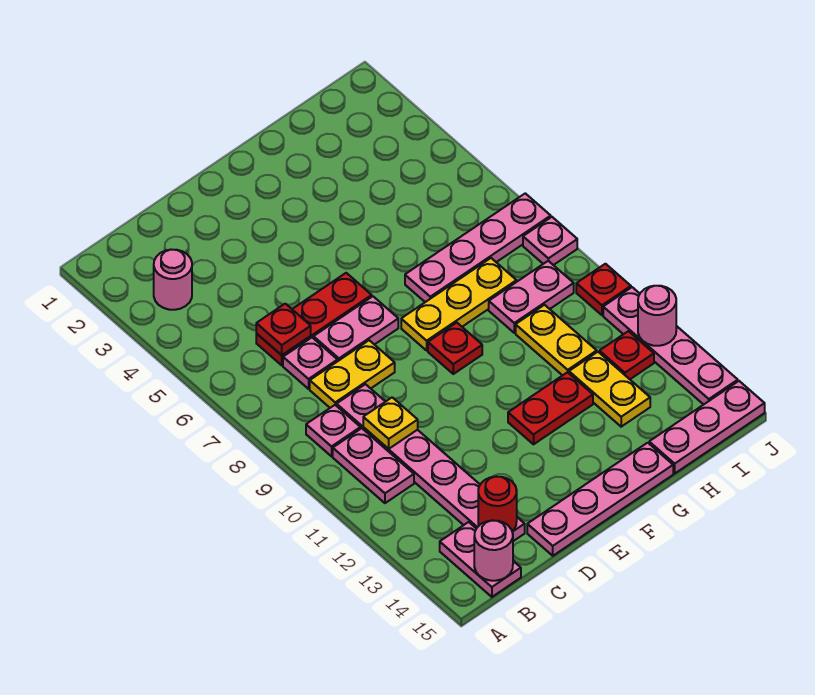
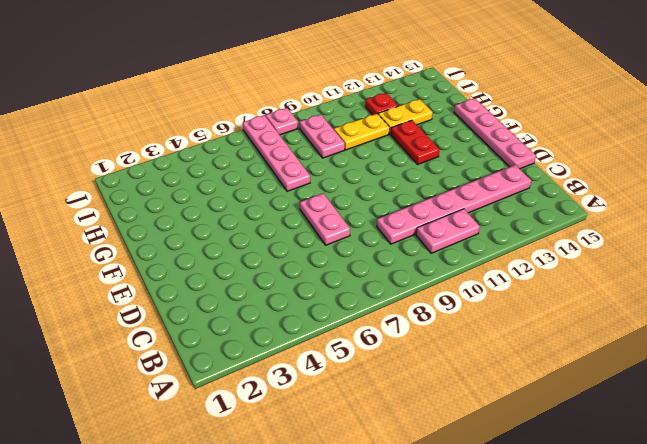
none -> pink 1x1 round brick [154,250,192,310]
none -> pink 1x1 plate [306,405,361,456]
none -> pink 1x2 plate [440,522,521,597]

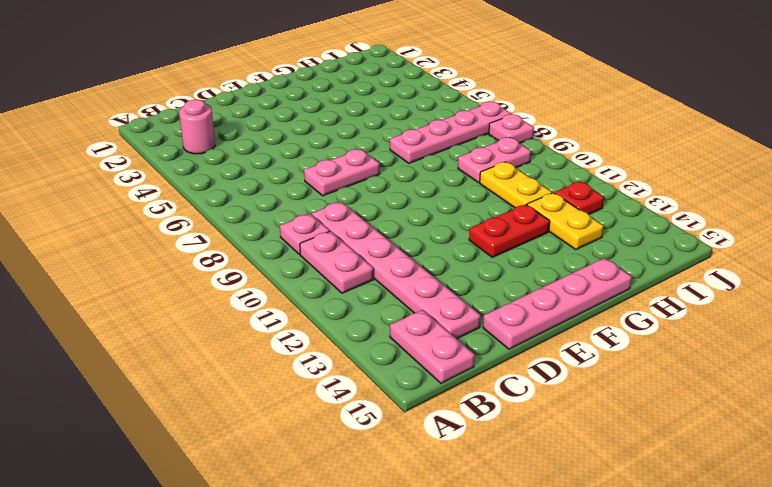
none -> red 1x3 plate [256,273,372,365]
none -> pink 1x1 plate [283,338,338,389]
none -> yellow 1x2 plate [310,340,395,408]

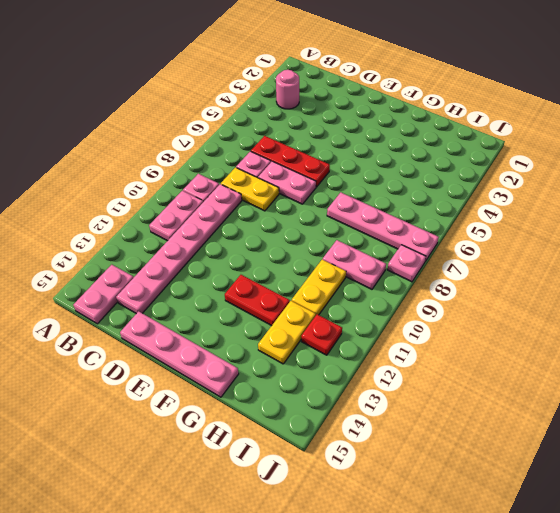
none -> yellow 1x3 plate [401,258,517,350]
none -> red 1x1 plate [428,323,482,374]
none -> pink 1x3 plate [649,381,765,473]

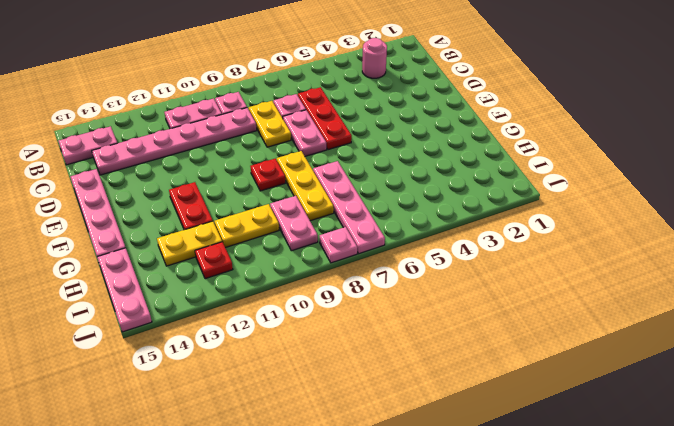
none -> red 1x1 plate [576,264,631,315]
none -> pink 1x4 plate [603,287,738,405]
none -> pink 1x1 round brick [474,520,513,581]

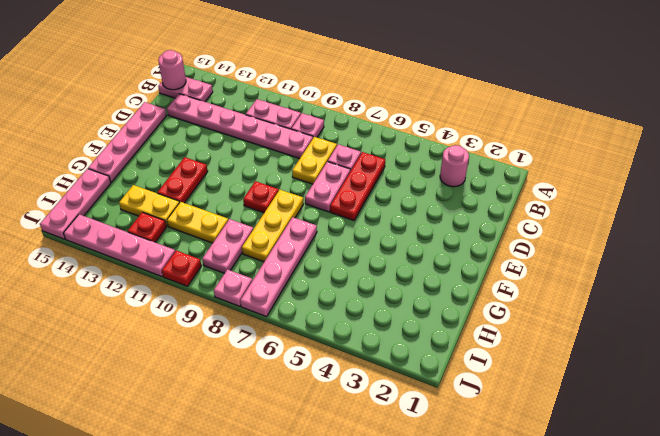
none -> red 1x1 plate [256,304,311,355]
none -> yellow 1x1 plate [363,397,418,449]
none -> red 1x1 round brick [478,476,517,531]

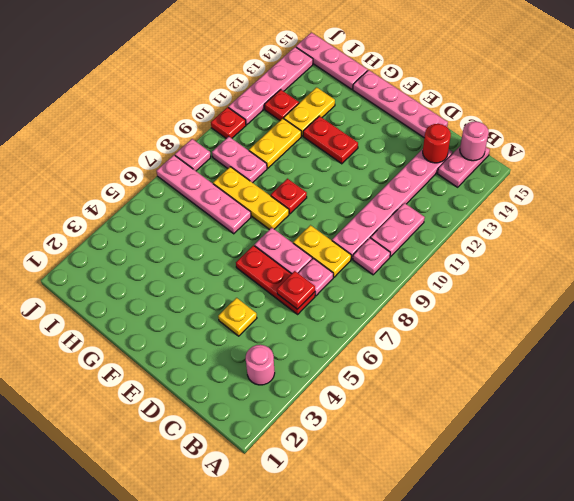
yellow 1x1 plate [218,298,257,336] -> yellow 1x1 plate moved to [363,397,418,449]
none -> pink 1x1 round brick [638,286,676,346]

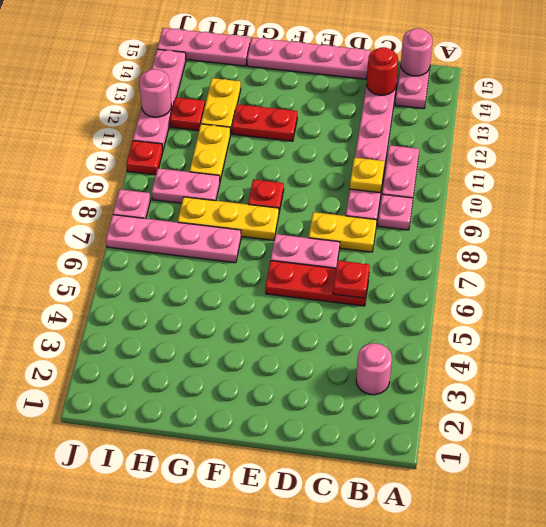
none -> pink 1x1 plate [283,338,338,389]

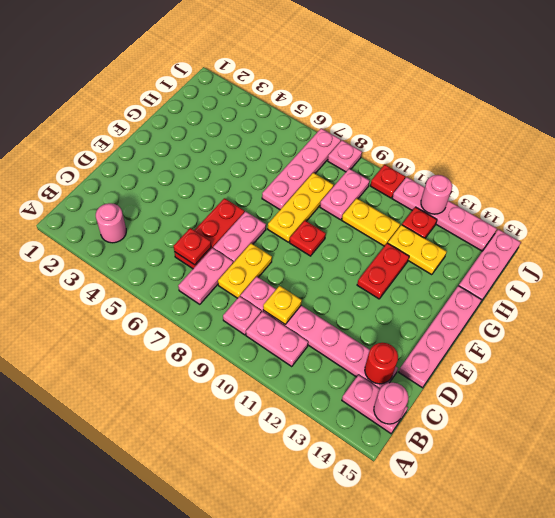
pink 1x2 plate [178,248,233,304] -> pink 1x1 plate [283,338,338,389]

